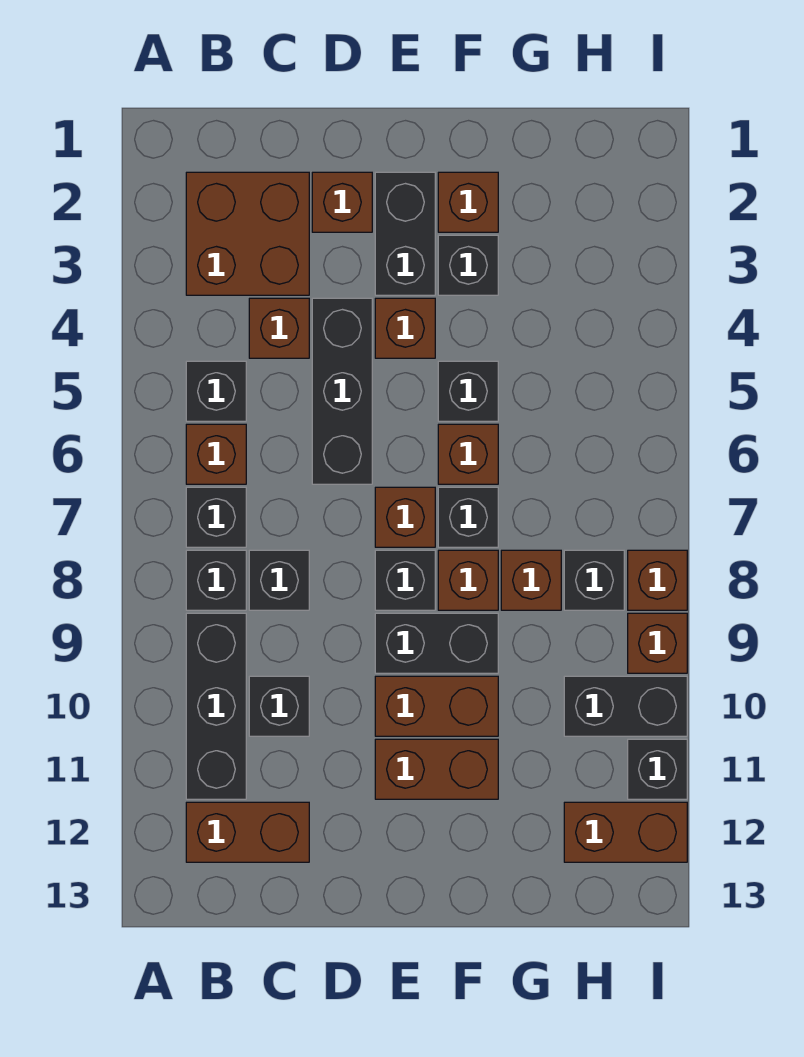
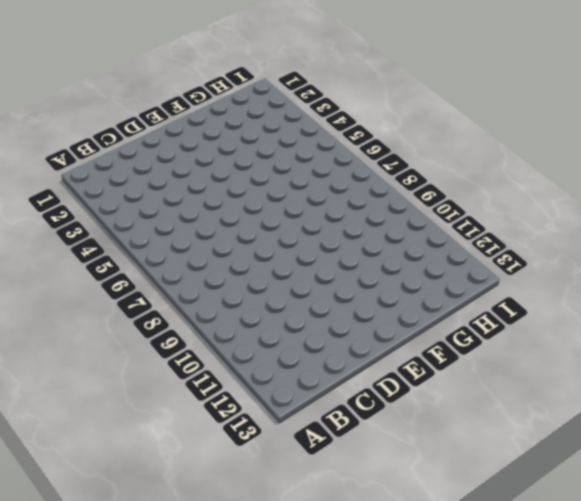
none -> brown 2x2 brick [186,172,309,295]
none -> black 1x1 brick [186,361,246,421]
none -> brown 1x1 brick [186,424,246,484]
none -> black 1x1 brick [186,487,246,547]

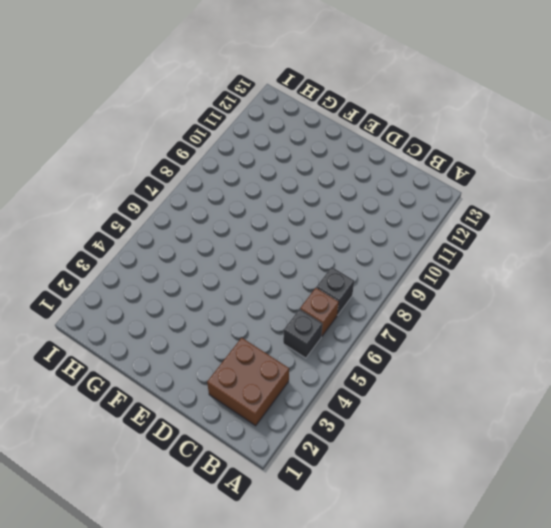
none -> black 1x1 brick [186,550,246,610]
none -> black 1x3 brick [186,613,246,799]
none -> brown 1x2 brick [186,802,309,862]
none -> brown 1x1 brick [249,298,309,358]

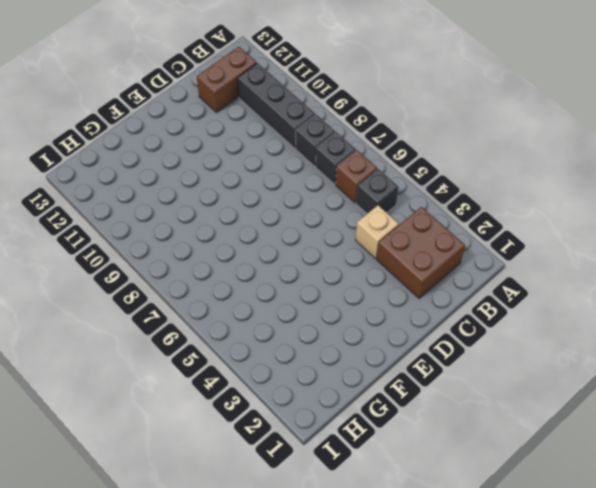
tan 1x1 brick [355,205,399,259] -> brown 1x1 brick [249,298,309,358]
none -> black 1x1 brick [249,550,309,610]
none -> black 1x1 brick [249,676,309,736]
none -> brown 1x1 brick [312,172,372,232]
none -> black 1x3 brick [312,298,372,484]

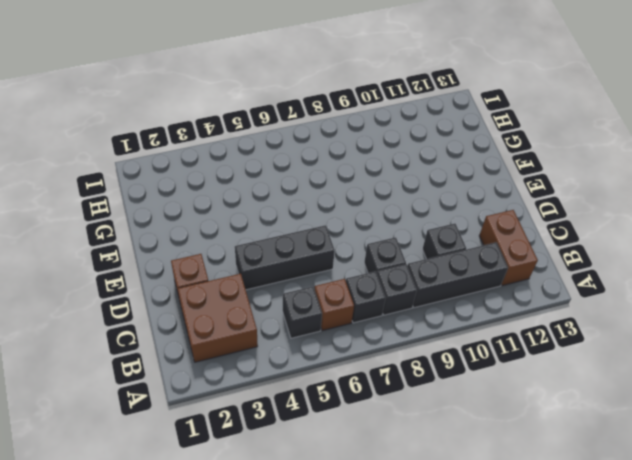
none -> brown 1x1 brick [249,298,309,358]
none -> black 1x2 brick [375,172,435,295]
none -> brown 1x1 brick [375,298,435,358]
none -> brown 1x1 brick [375,487,435,547]

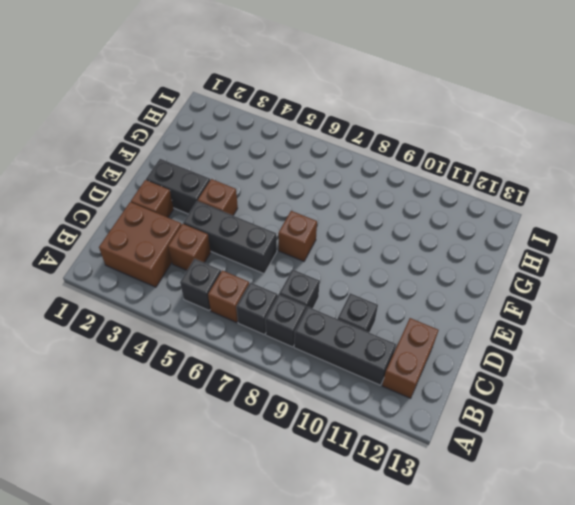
none -> black 1x1 brick [375,550,435,610]
none -> black 1x2 brick [375,613,498,673]
none -> brown 1x2 brick [375,676,498,736]
none -> brown 1x2 brick [375,739,498,799]

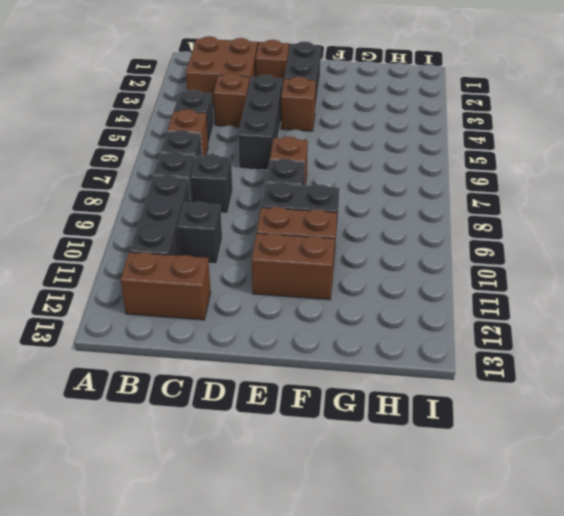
none -> brown 1x1 brick [438,172,498,232]
none -> black 1x1 brick [438,235,498,295]
none -> black 1x1 brick [438,361,498,421]
none -> brown 1x1 brick [438,424,498,484]

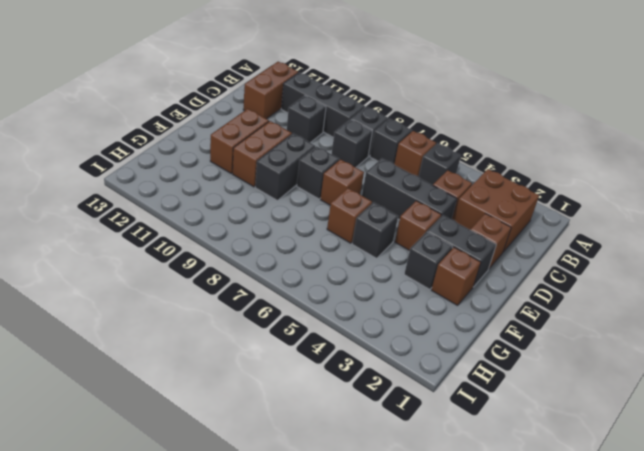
none -> black 1x1 brick [438,487,498,547]
none -> brown 1x1 brick [438,550,498,610]
none -> brown 1x1 brick [501,550,561,610]
none -> black 1x1 brick [564,550,624,610]

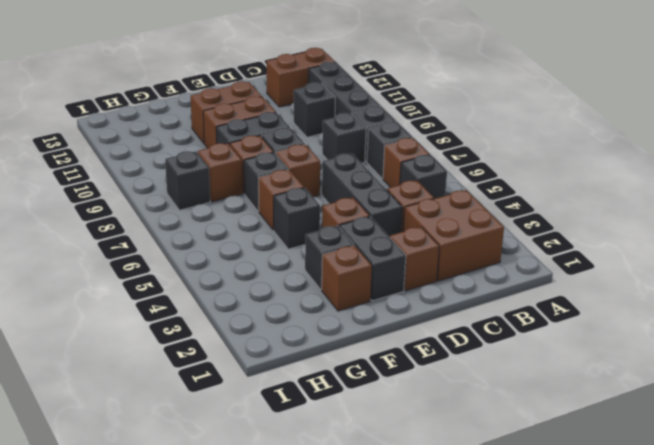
none -> black 1x2 brick [564,676,687,736]
none -> brown 1x2 brick [564,802,687,862]
none -> brown 1x1 brick [628,550,687,610]
none -> brown 1x1 brick [628,613,687,673]

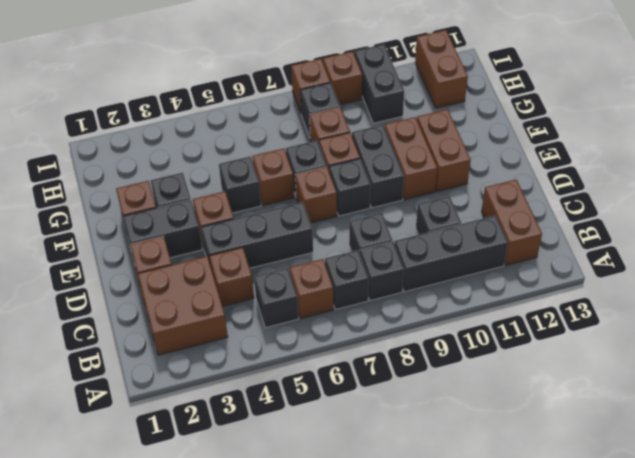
none -> black 1x1 brick [628,739,687,799]

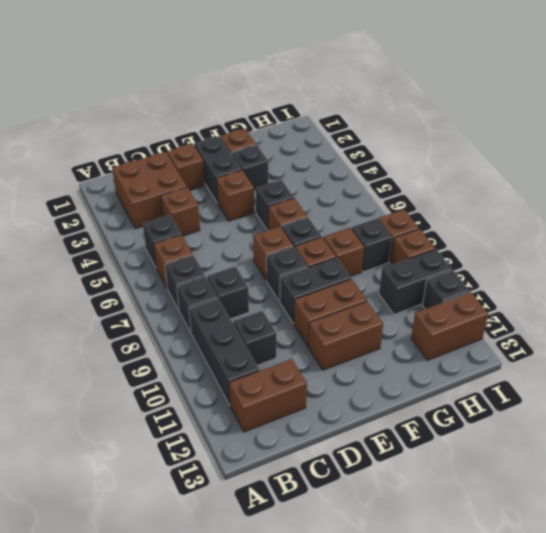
none -> black 1x3 brick [312,298,372,484]

